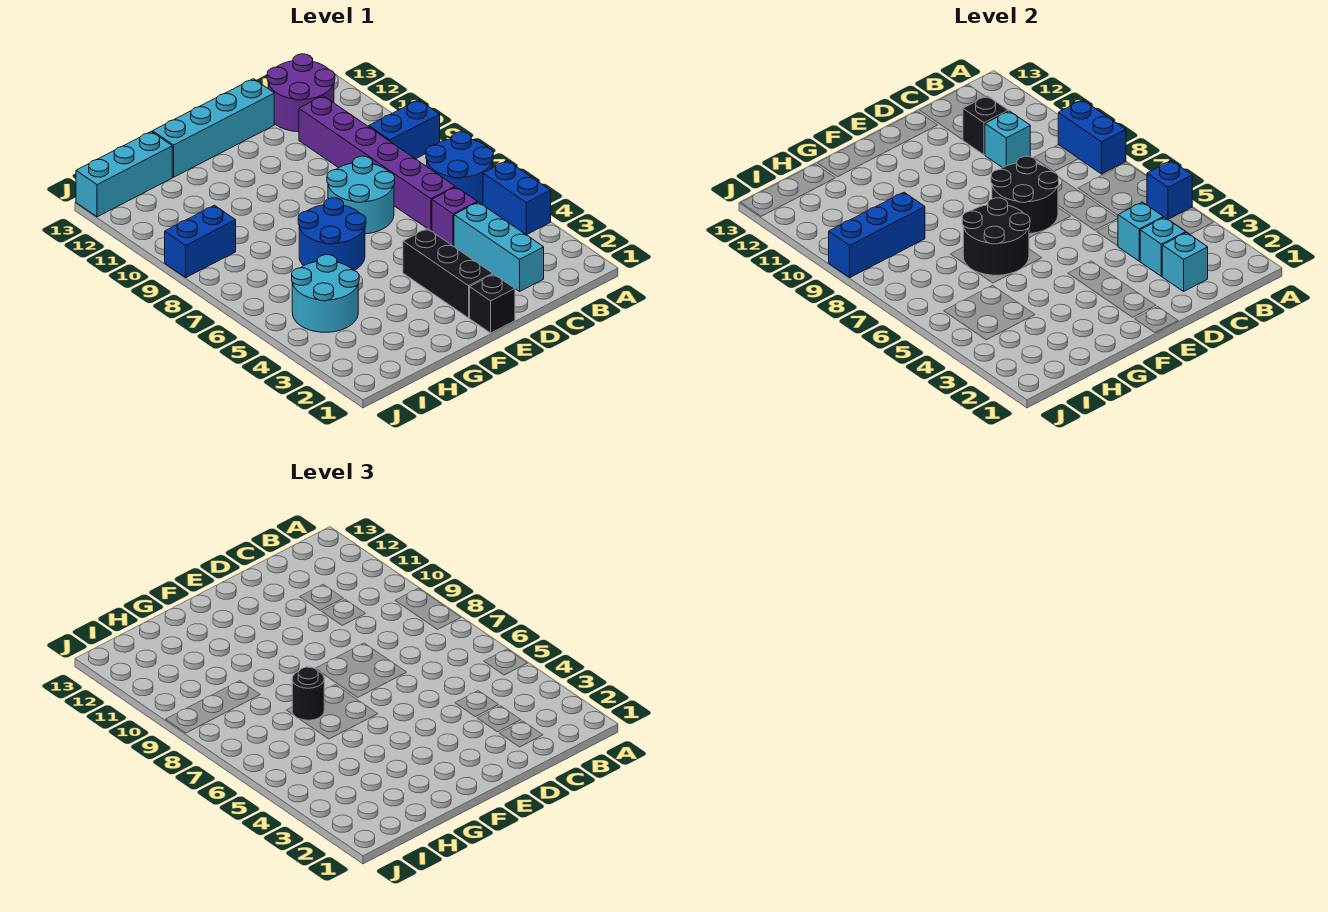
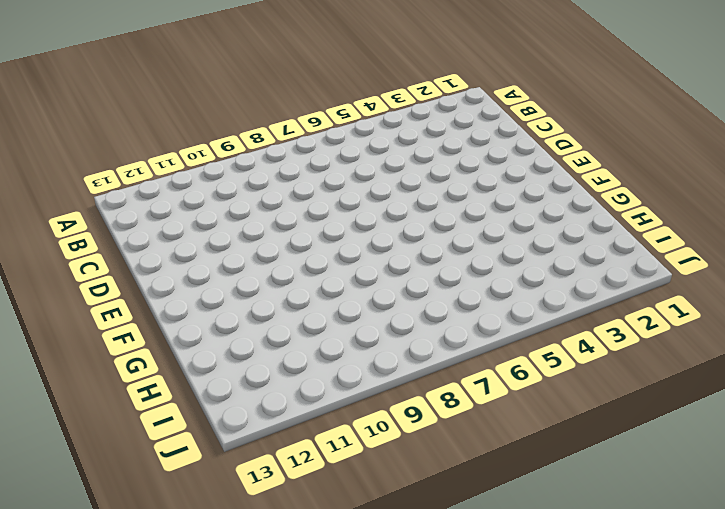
none -> blue 1x2 brick [483,161,551,235]
none -> blue 2x2 round brick [426,132,493,204]
none -> blue 1x2 brick [369,100,440,159]

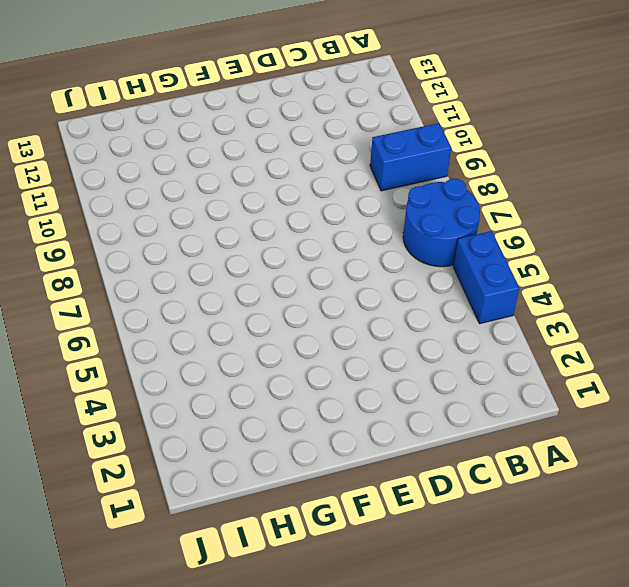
none -> purple 2x2 round brick [267,54,335,132]
none -> cyan 1x3 brick [454,202,544,291]
none -> purple 1x1 brick [432,187,477,246]

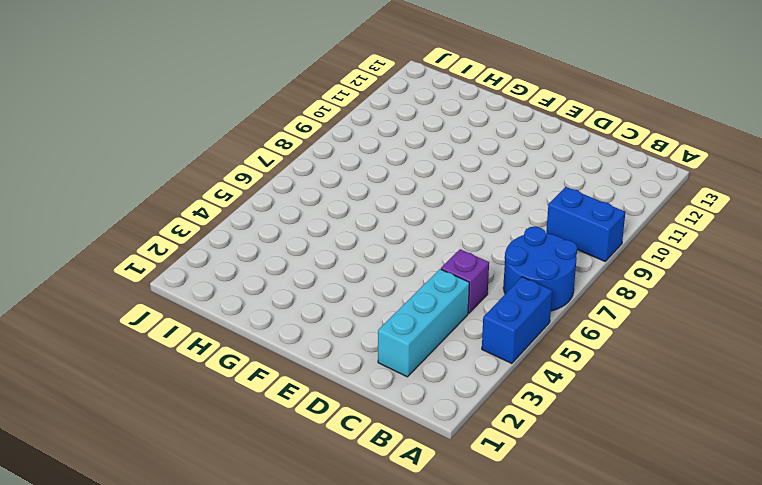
none -> purple 2x2 round brick [267,54,335,132]
none -> purple 1x6 brick [299,96,455,231]
none -> cyan 2x2 round brick [327,156,395,234]

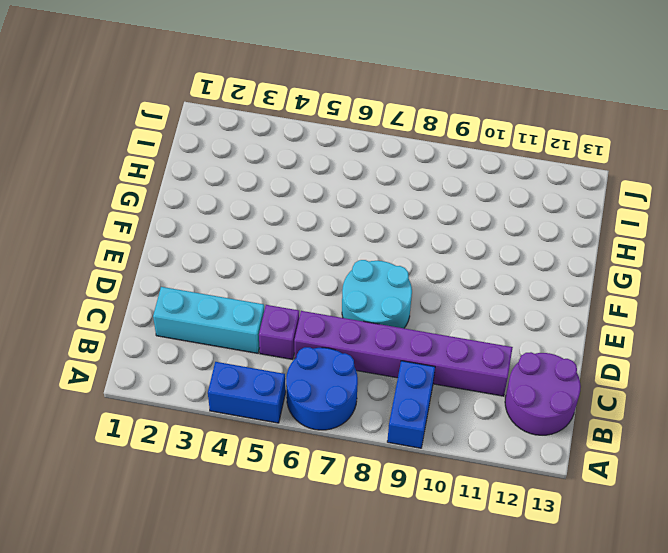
none -> cyan 1x4 brick [153,79,274,177]
none -> black 1x1 brick [470,274,515,333]
none -> black 1x3 brick [403,229,493,318]

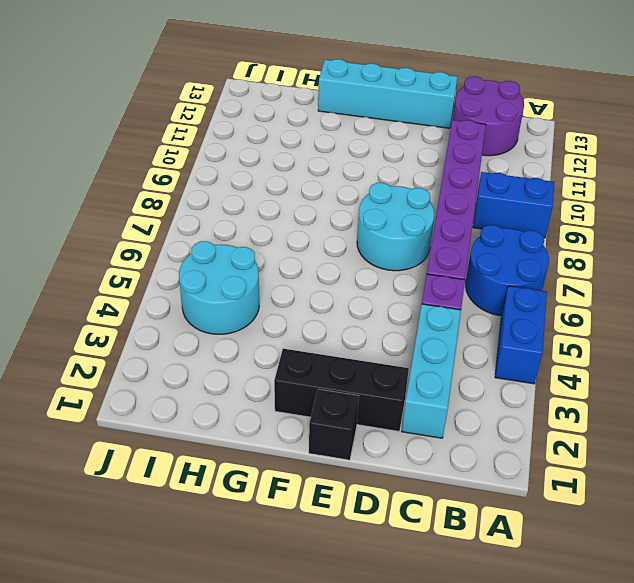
black 1x3 brick [274,349,409,431] -> black 1x3 brick turned to [403,229,493,318]
none -> blue 2x2 round brick [298,198,366,270]
none -> cyan 1x3 brick [76,131,172,217]
none -> blue 1x2 brick [165,205,236,277]

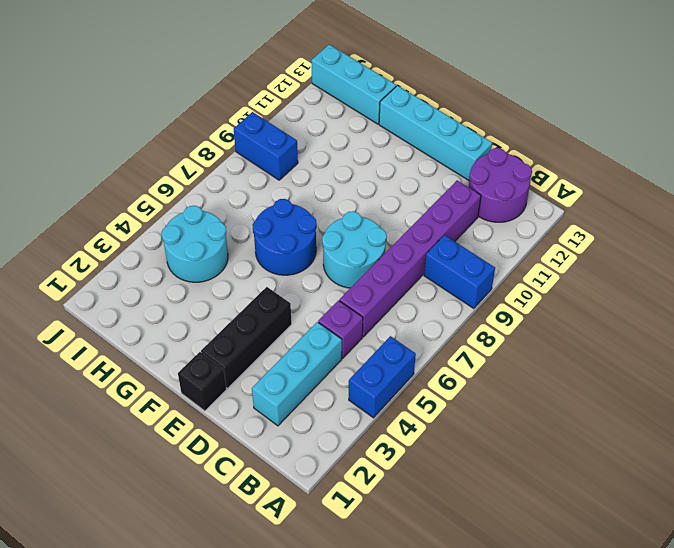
none -> blue 2x2 round brick [426,132,493,204]
none -> blue 1x1 brick [1147,161,1192,220]
none -> blue 1x2 brick [1058,100,1126,174]

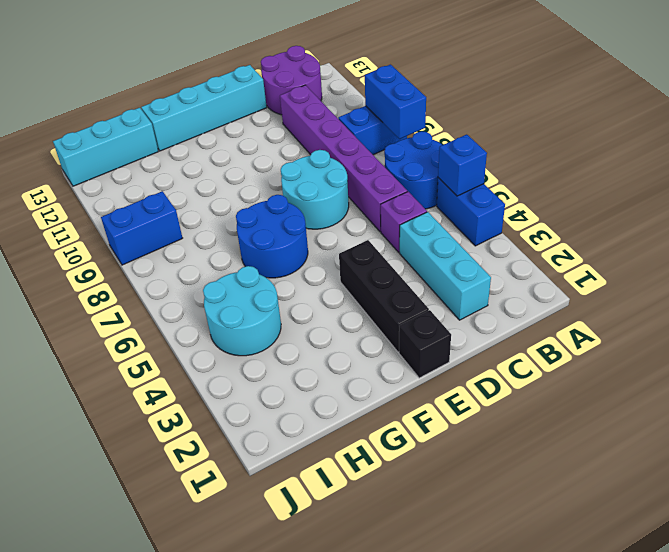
none -> cyan 1x1 brick [1162,233,1208,291]
none -> cyan 1x1 brick [1140,217,1186,276]
none -> cyan 1x1 brick [1118,202,1163,261]

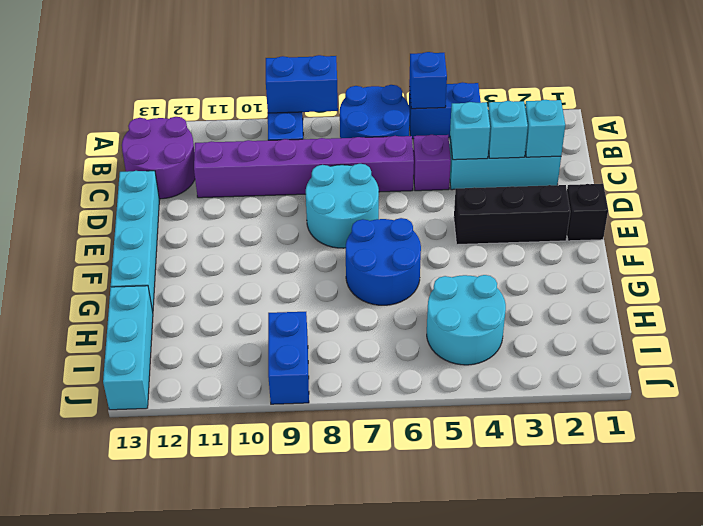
none -> cyan 1x1 brick [985,111,1030,168]
none -> black 1x1 brick [963,96,1008,155]
none -> black 2x2 round brick [991,156,1059,234]

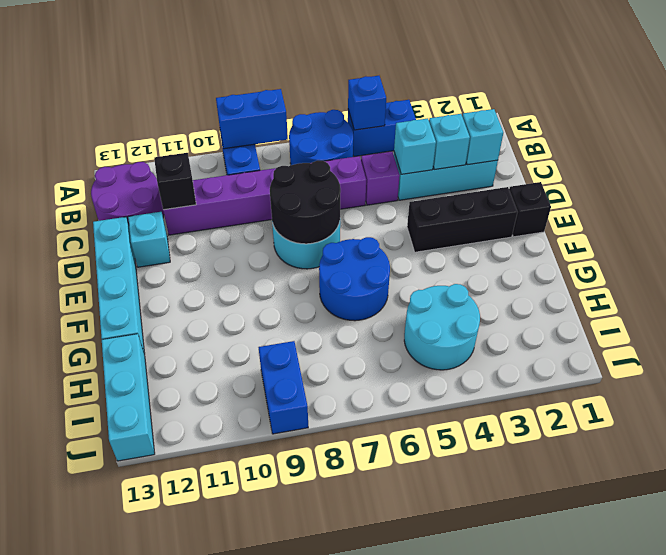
cyan 1x1 brick [128,212,170,267] -> cyan 1x1 brick moved to [985,111,1030,168]
none -> black 2x2 round brick [962,198,1030,275]
none -> blue 1x3 brick [829,192,925,277]
none -> black 1x1 round brick [292,667,324,720]

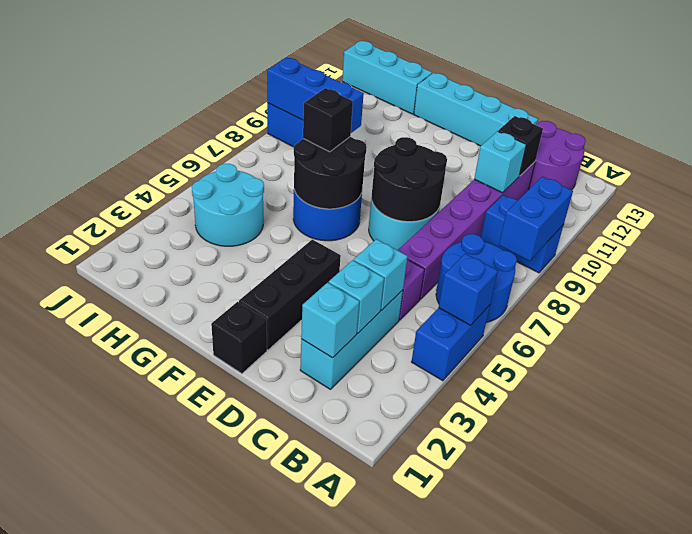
black 1x1 brick [303,88,353,152] -> black 1x1 round brick [292,667,324,720]

